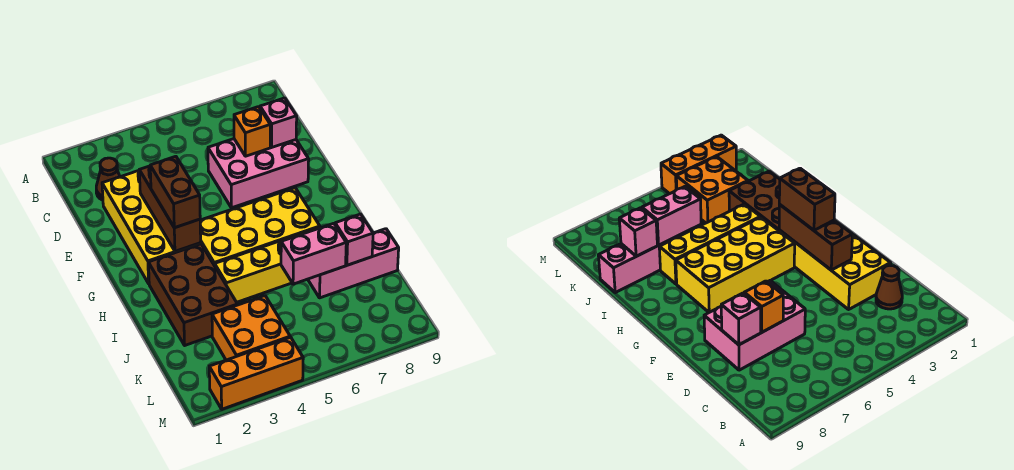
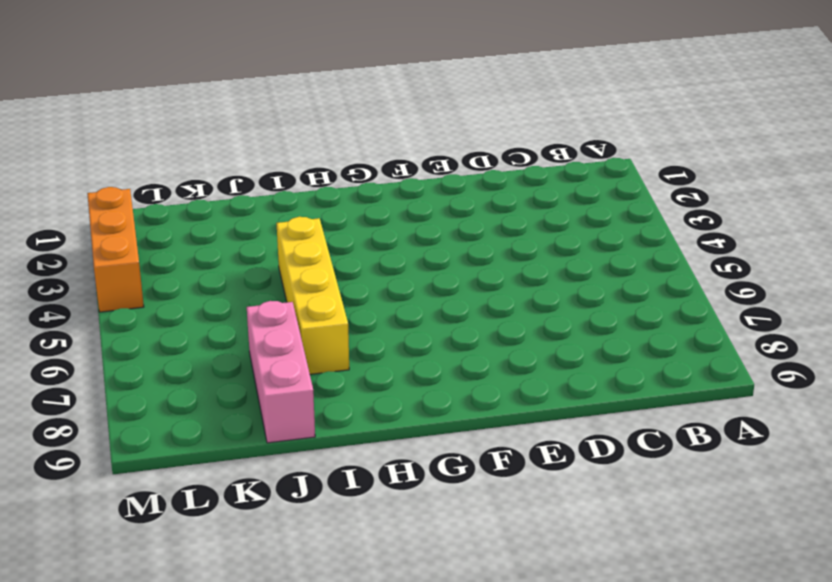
none -> brown 1x1 cone [96,158,120,200]
none -> yellow 2x4 brick [102,171,201,283]
none -> pink 2x3 brick [208,139,309,208]

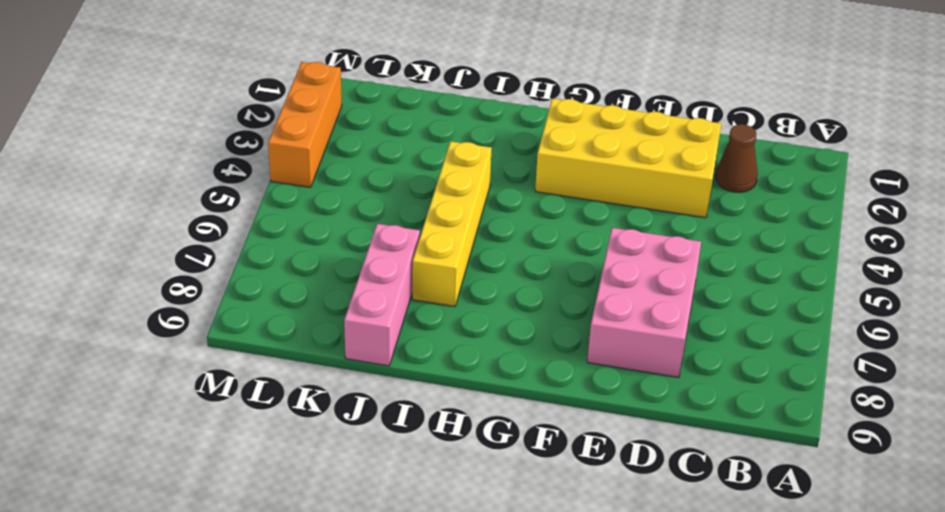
none -> yellow 2x4 brick [200,188,320,266]
none -> brown 2x3 brick [148,244,238,345]
none -> orange 2x2 brick [212,296,290,360]

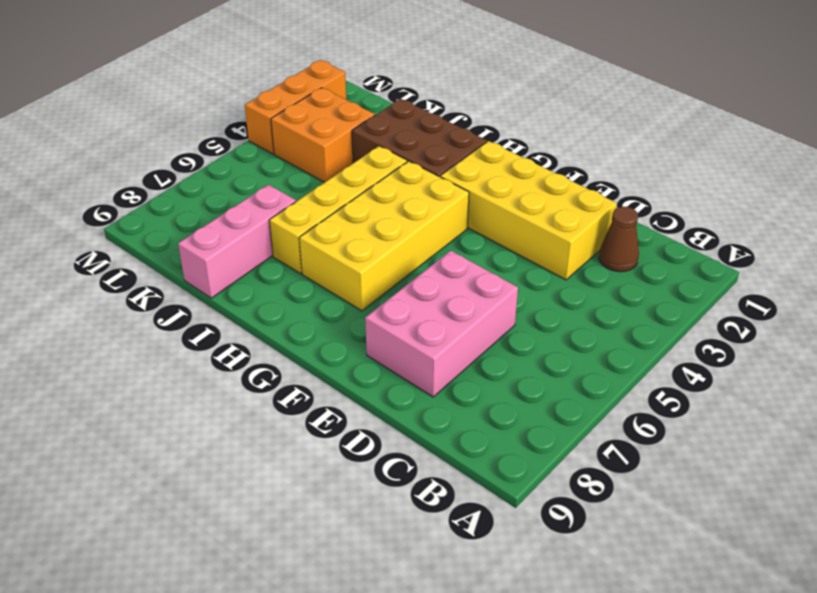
none -> orange 1x1 brick [234,107,270,156]
none -> pink 1x1 brick [260,98,297,147]
none -> brown 1x3 brick [139,166,201,251]

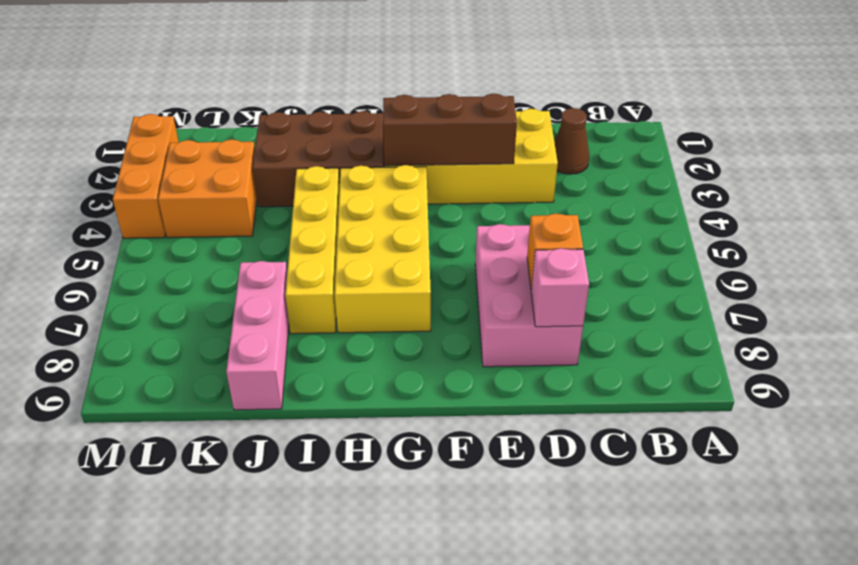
none -> pink 1x2 brick [281,223,346,284]
none -> pink 1x1 brick [335,214,373,265]
none -> brown 1x2 brick [150,156,200,228]

